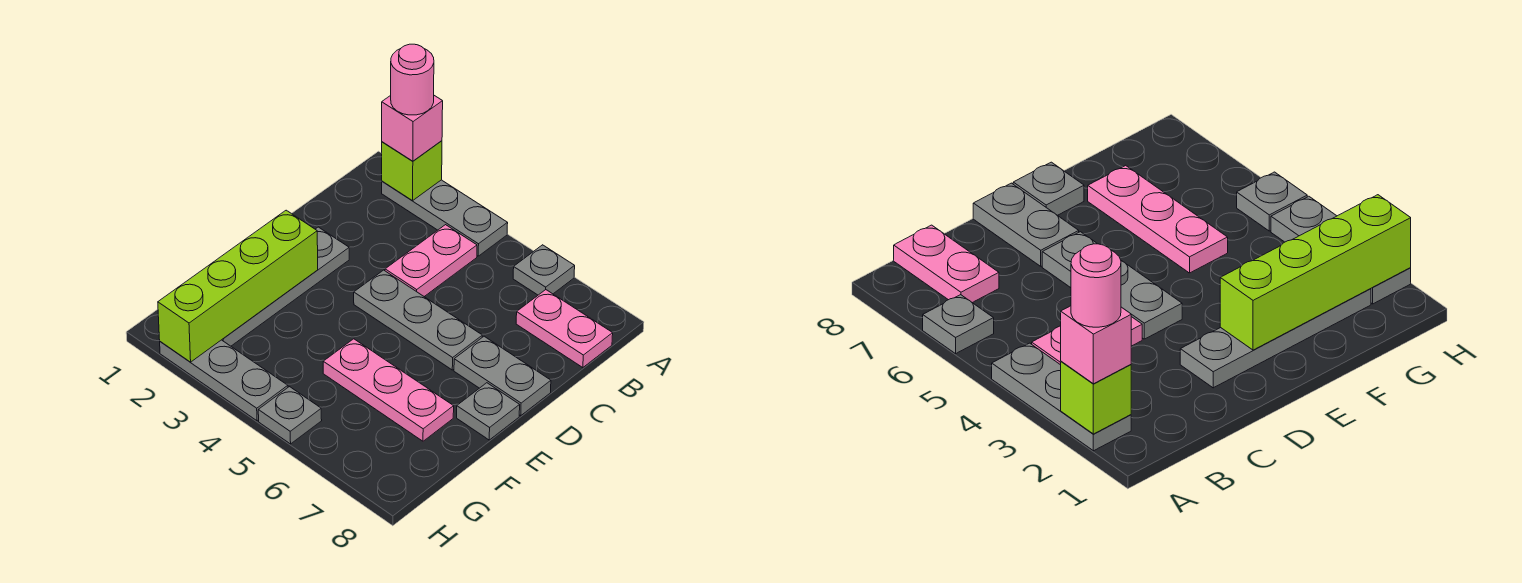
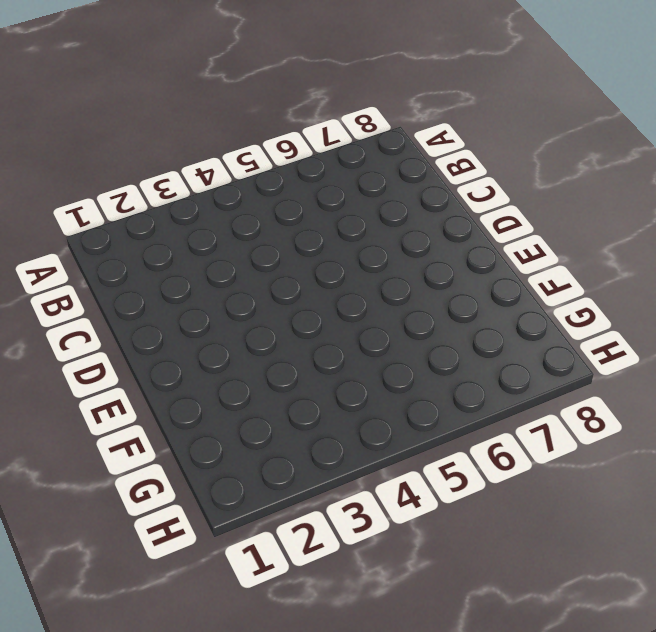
none -> grey 1x3 plate [382,180,508,256]
none -> grey 1x1 plate [513,245,575,295]
none -> pink 1x2 plate [385,225,477,296]

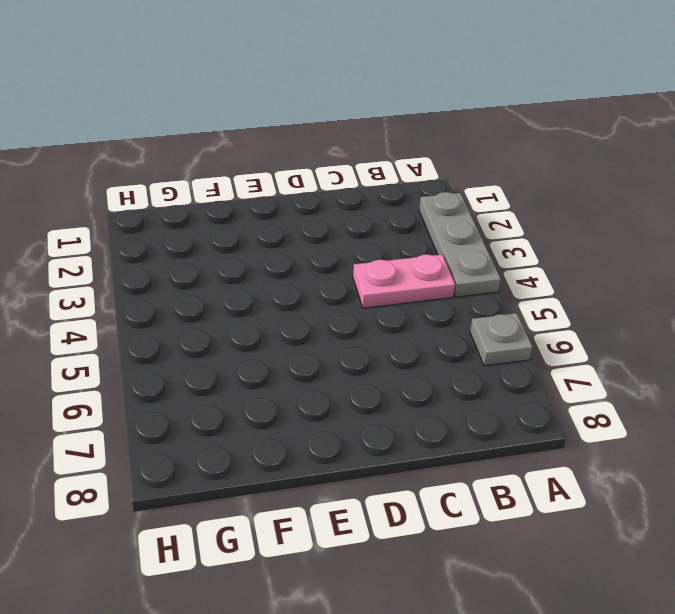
none -> pink 1x2 plate [516,290,613,368]
none -> grey 1x4 plate [222,227,349,346]
none -> grey 1x3 plate [354,270,482,370]

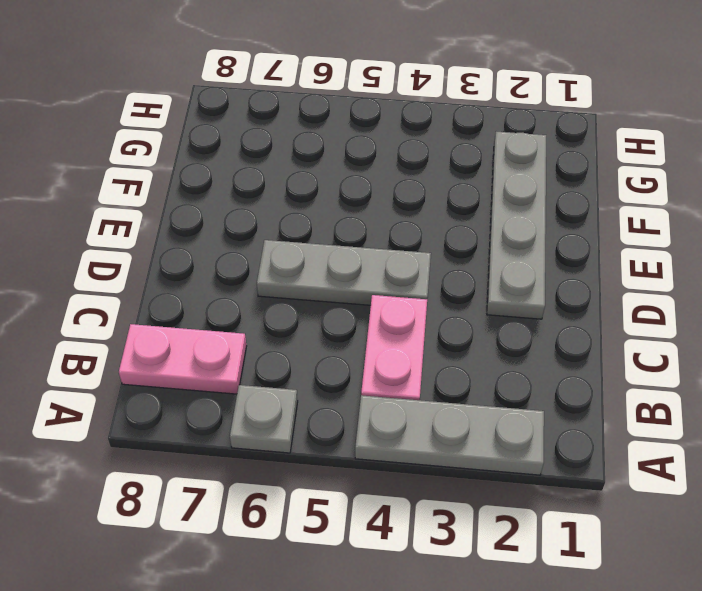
none -> grey 1x2 plate [454,336,551,416]
none -> grey 1x1 plate [457,383,520,440]
none -> pink 1x3 plate [323,339,454,441]

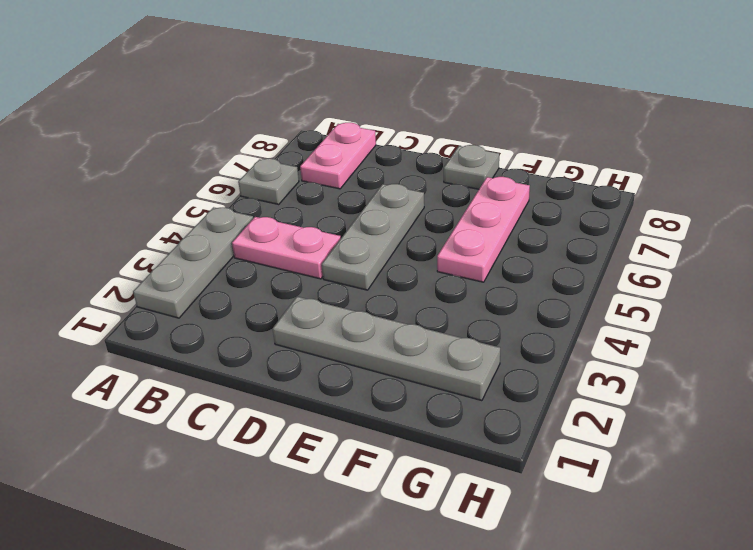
none -> grey 1x2 plate [454,336,551,416]
none -> grey 1x3 plate [160,340,288,421]
none -> grey 1x1 plate [258,387,322,444]

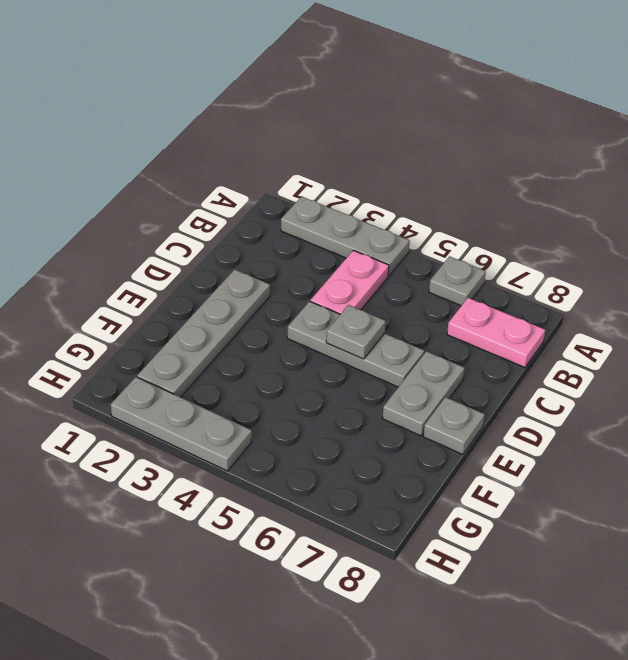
grey 1x1 plate [326,305,386,359] -> grey 1x1 plate moved to [258,387,322,444]
grey 1x2 plate [383,351,465,436] -> grey 1x2 plate turned to [454,336,551,416]
none -> pink 1x3 plate [323,339,454,441]
none -> lime 1x1 brick [382,141,442,201]
none -> lime 1x4 brick [158,210,318,362]

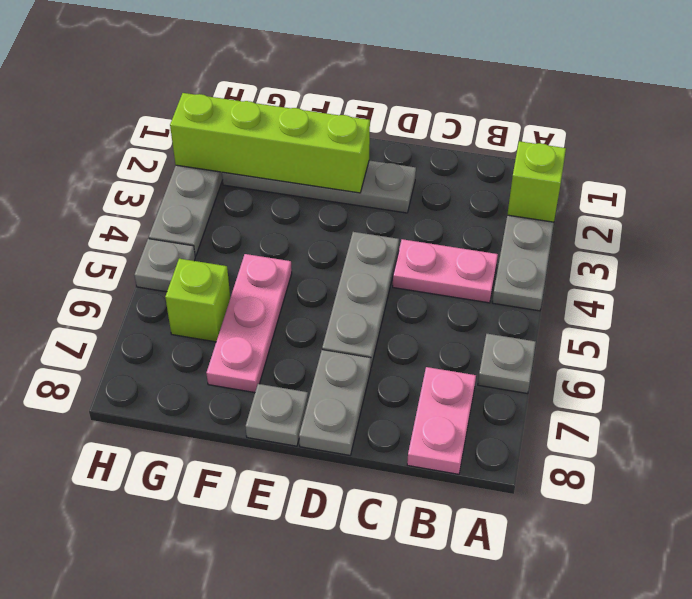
lime 1x1 brick [165,259,230,342] -> none
none -> pink 1x1 brick [382,95,443,161]
none -> pink 1x1 round brick [391,44,434,115]

